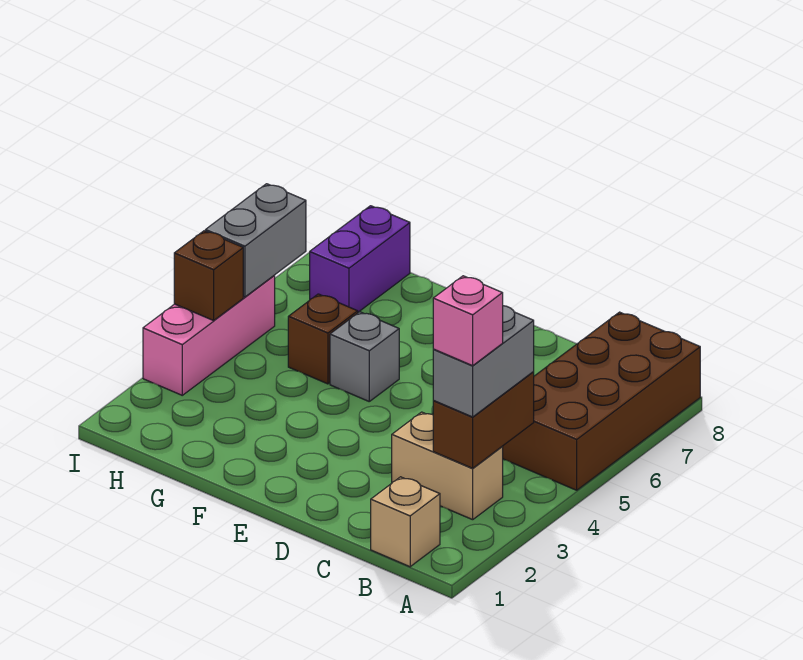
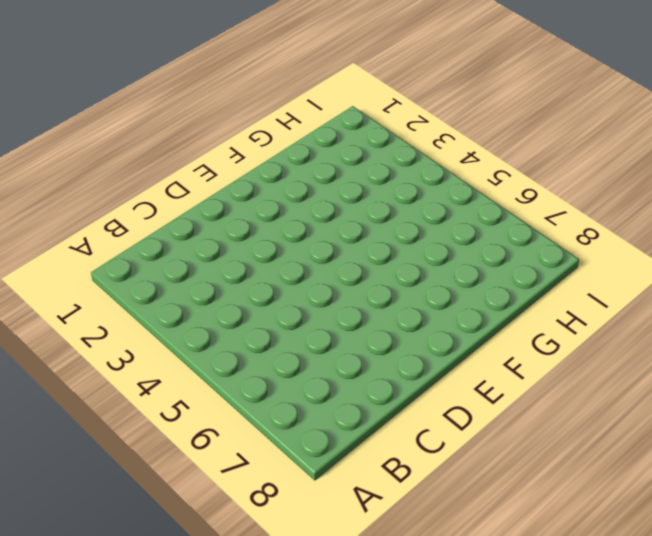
none -> brown 2x4 brick [502,312,700,490]
none -> tan 1x1 brick [371,477,440,567]
none -> tan 1x2 brick [392,412,503,520]

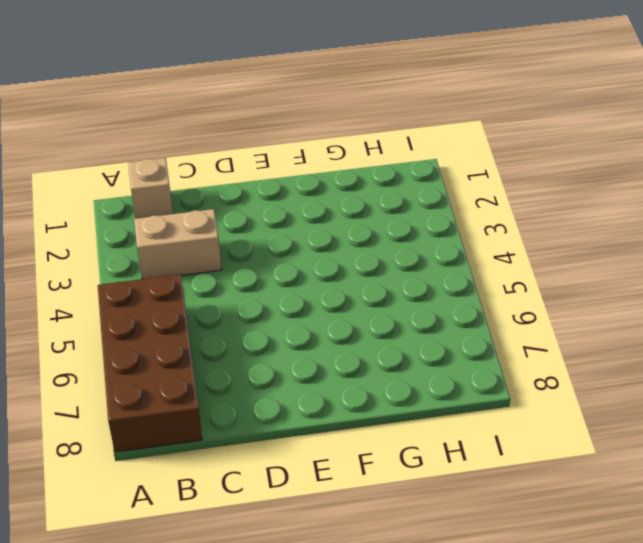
none -> grey 1x1 brick [330,312,399,401]
none -> brown 1x1 brick [288,294,358,384]
none -> purple 1x2 brick [310,206,410,312]

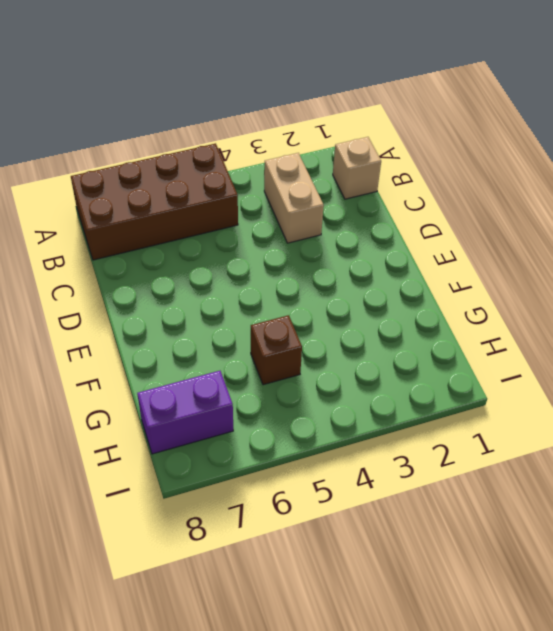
none -> grey 1x1 brick [330,312,399,401]
none -> pink 1x3 brick [143,276,275,395]
none -> brown 1x2 brick [433,372,534,468]

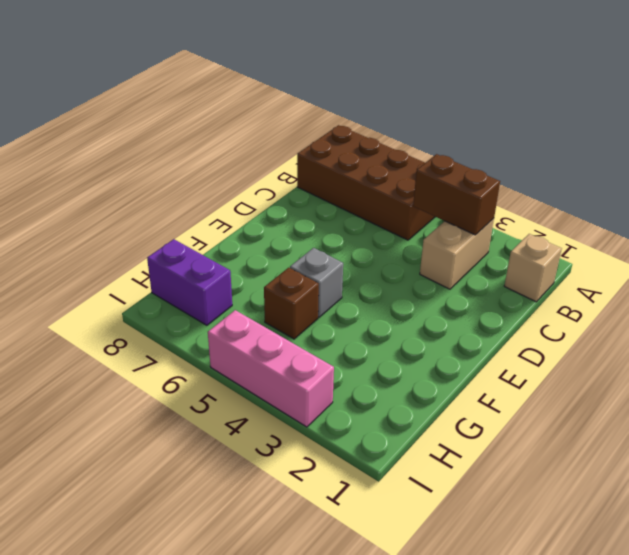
none -> brown 1x1 brick [174,231,243,321]
none -> grey 1x2 brick [205,184,306,297]
none -> grey 1x2 brick [433,306,534,417]

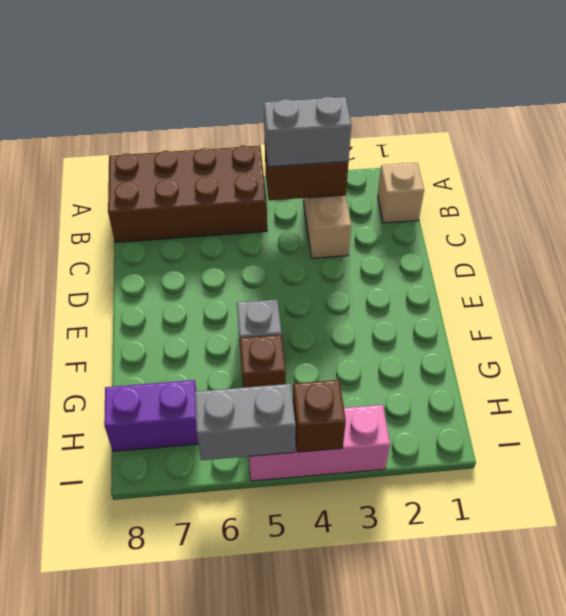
none -> pink 1x1 brick [433,276,503,366]

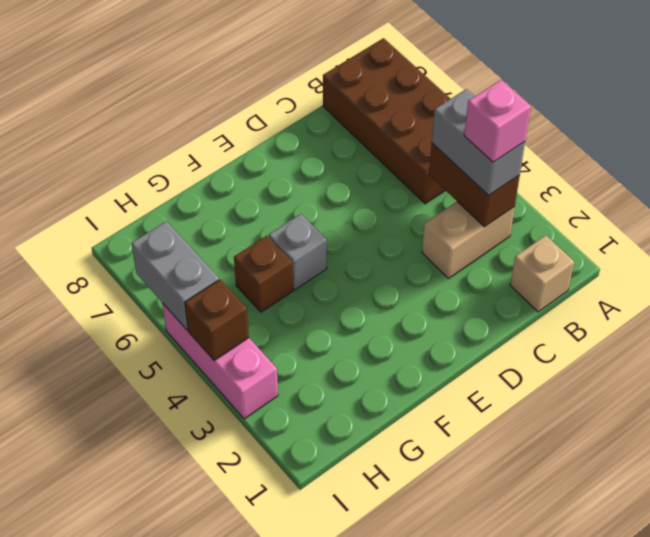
none -> purple 1x2 brick [310,206,410,312]

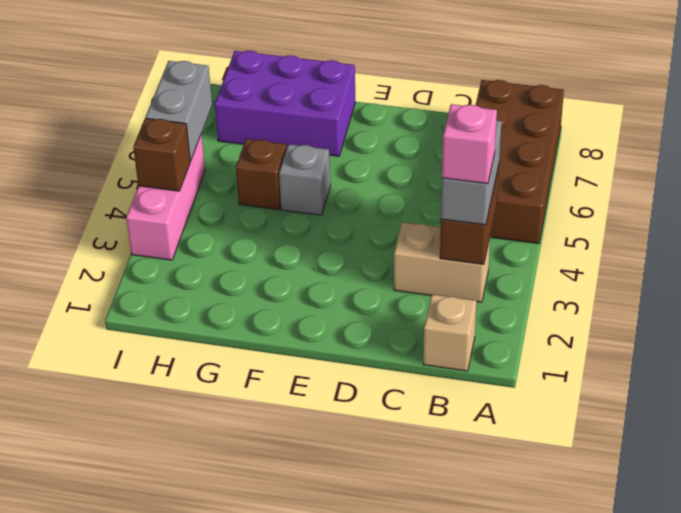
purple 2x3 brick [215,51,355,156] -> purple 1x2 brick [310,206,410,312]

